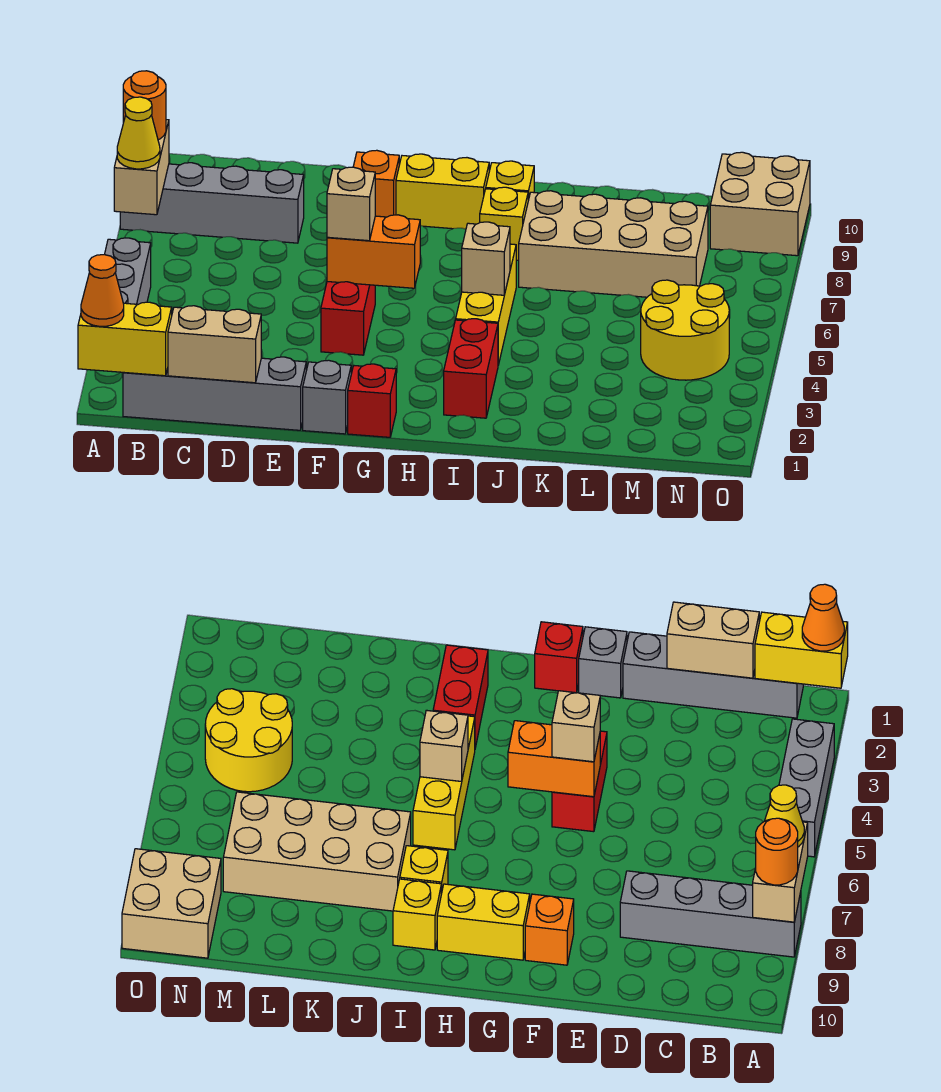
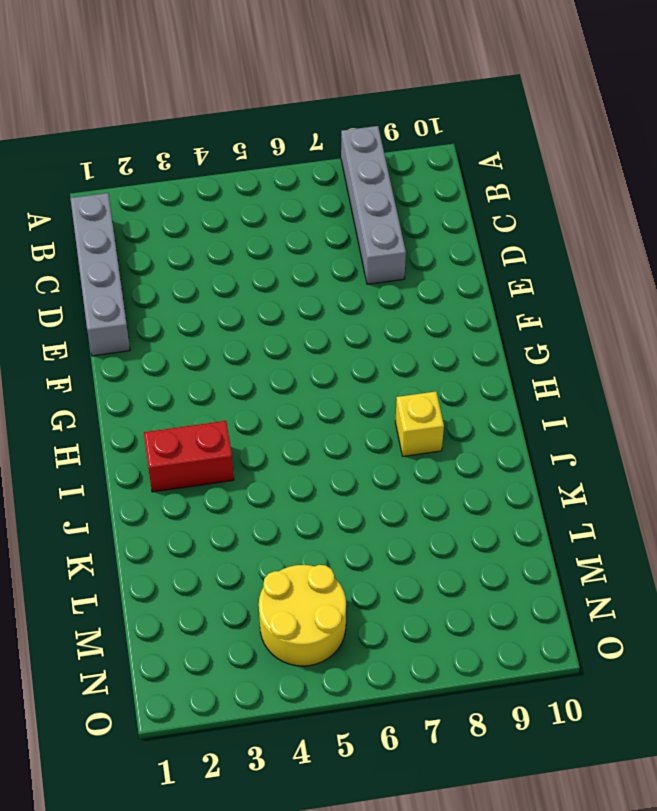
none -> grey 1x3 brick [105,238,151,304]
none -> grey 1x1 brick [303,360,351,434]
none -> red 1x2 brick [321,282,375,355]

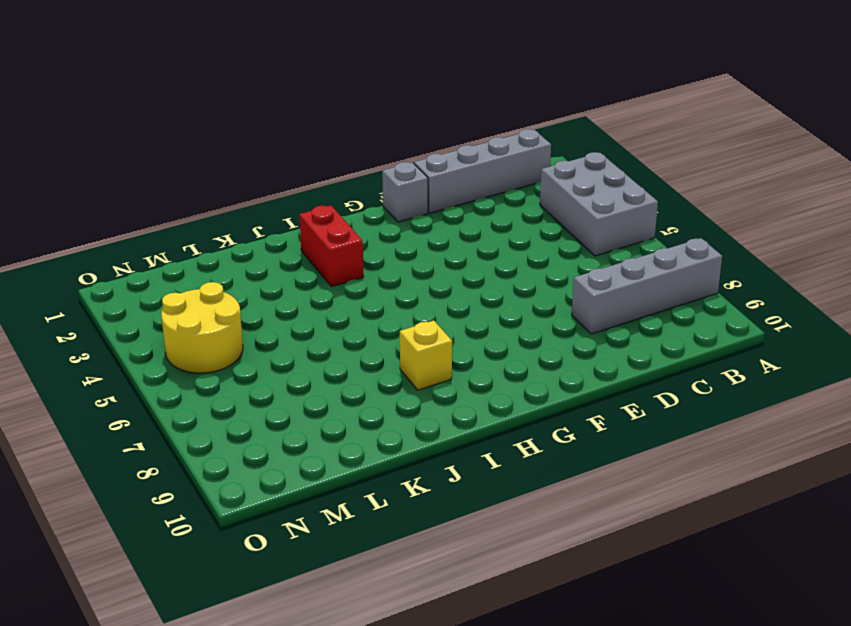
grey 2x3 brick [540,152,658,256] -> grey 1x3 brick [105,238,151,304]
none -> red 1x2 brick [321,282,375,355]
none -> orange 1x1 brick [353,150,399,217]
none -> red 1x1 brick [348,364,396,437]

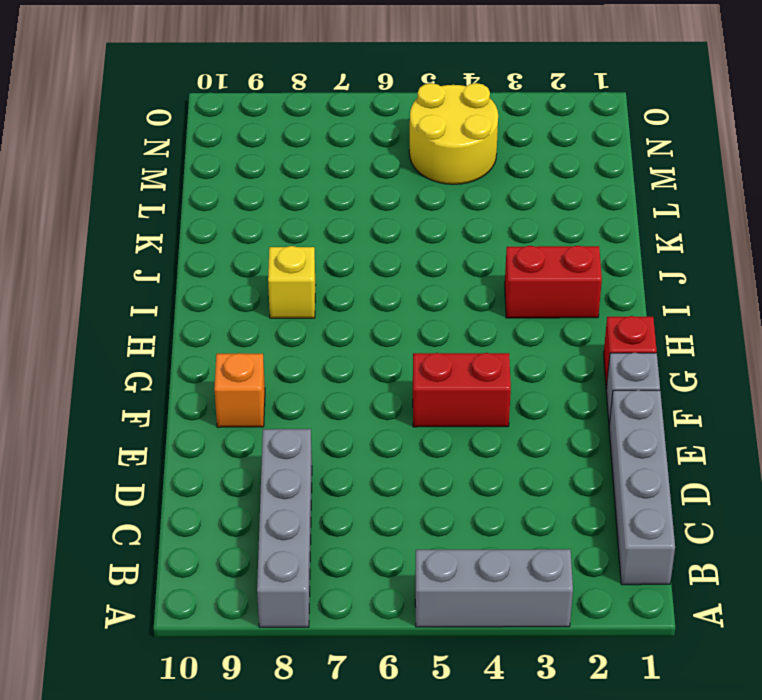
none -> yellow 1x2 brick [396,154,489,229]
none -> yellow 1x3 brick [456,244,516,365]
none -> yellow 1x1 brick [486,161,534,200]

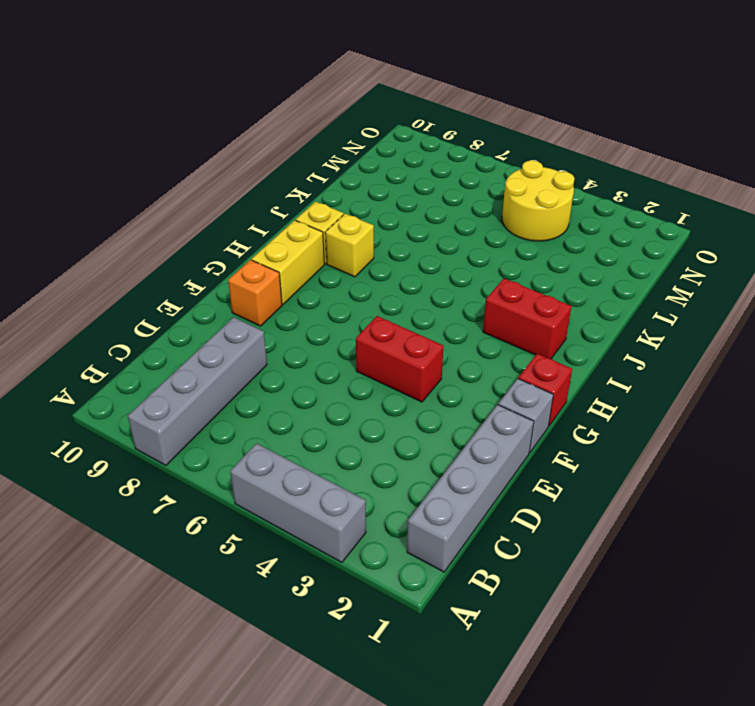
none -> yellow 1x3 brick [456,244,516,365]
none -> tan 2x4 brick [519,191,708,297]
none -> tan 2x2 brick [710,152,810,256]

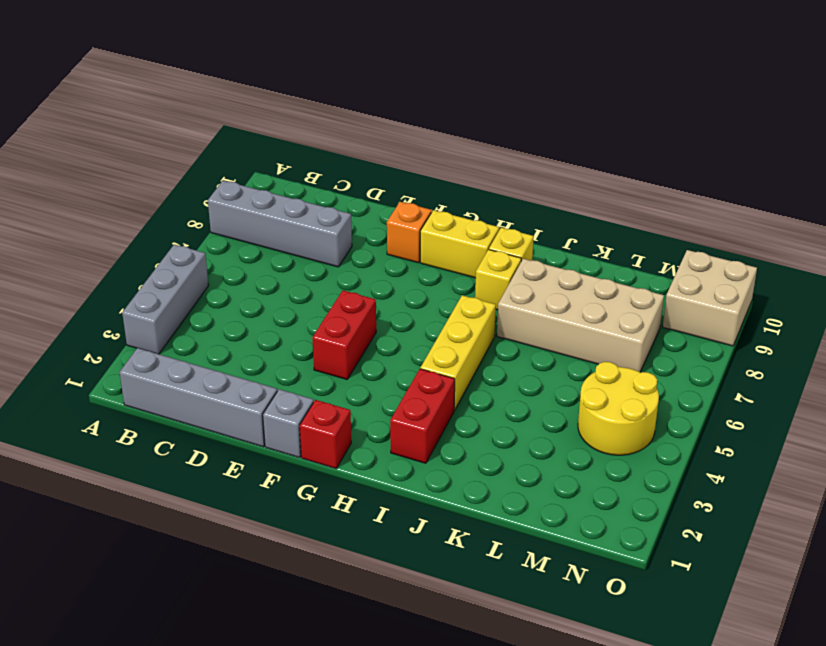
none -> yellow 1x2 brick [78,302,172,376]
none -> tan 1x2 brick [114,120,169,215]
none -> tan 1x2 brick [168,306,261,383]

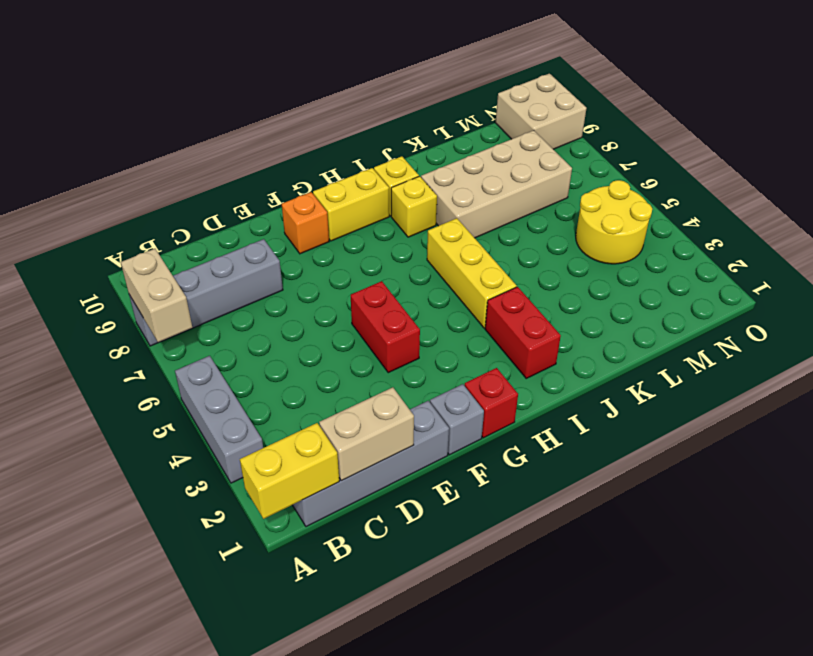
none -> orange 1x2 brick [327,215,420,288]
none -> tan 1x1 brick [462,222,510,295]
none -> orange 1x1 cone [81,255,124,326]

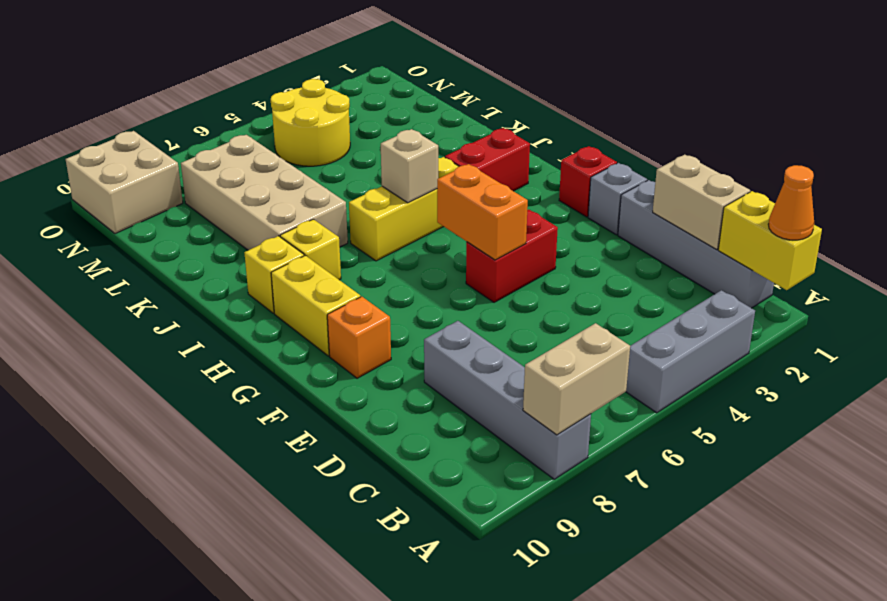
none -> yellow 1x1 cone [117,97,160,169]
none -> orange 1x1 round brick [123,71,166,140]
none -> tan 1x1 brick [327,167,375,241]

